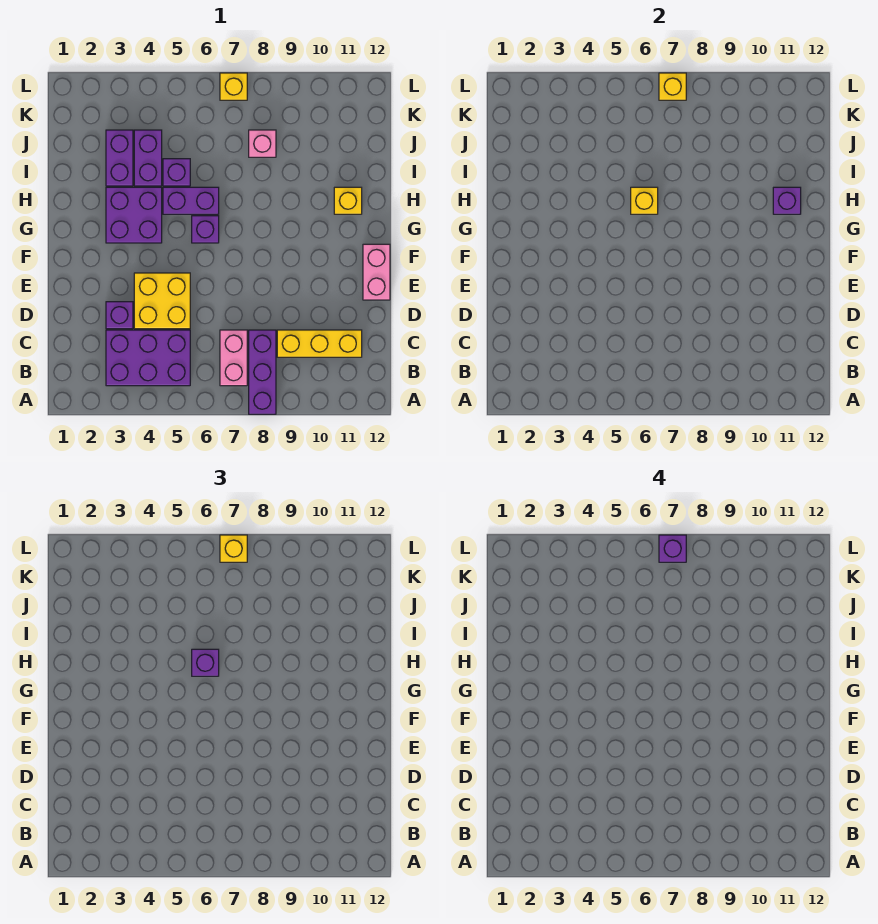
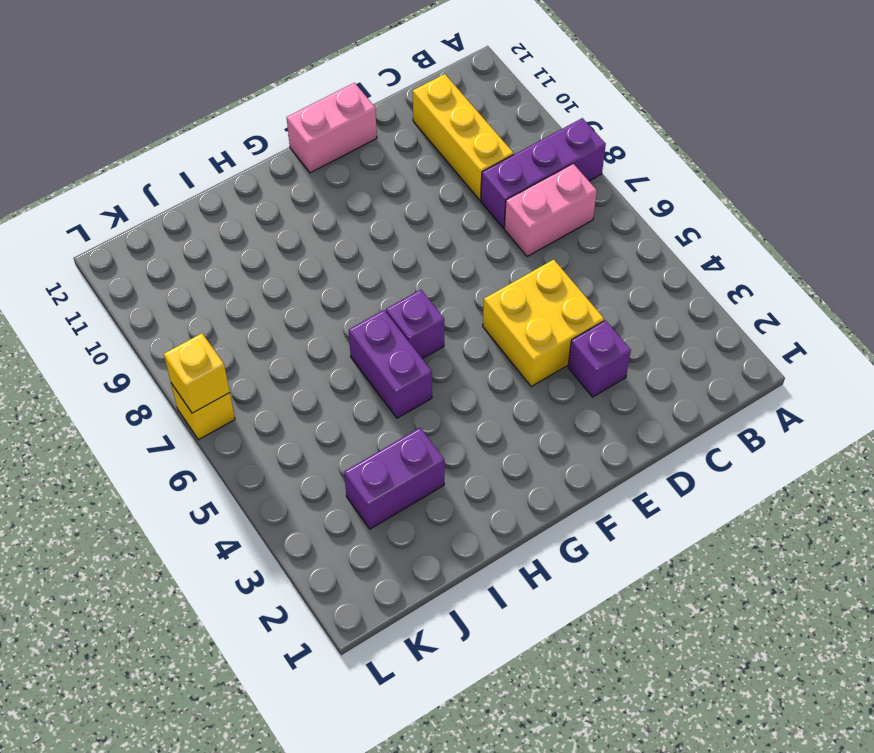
none -> purple 2x3 brick [106,330,190,386]
none -> purple 2x2 brick [106,187,162,243]
none -> yellow 1x1 brick [334,187,362,214]

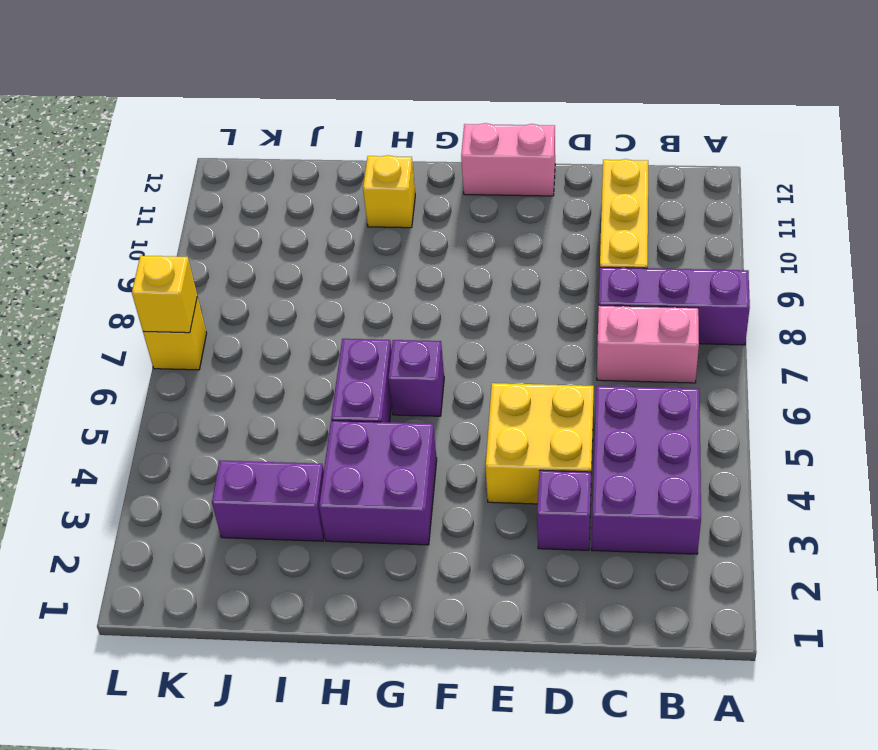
none -> purple 1x2 brick [134,130,162,186]
none -> purple 1x1 brick [163,159,190,186]
none -> pink 1x1 brick [249,130,276,157]

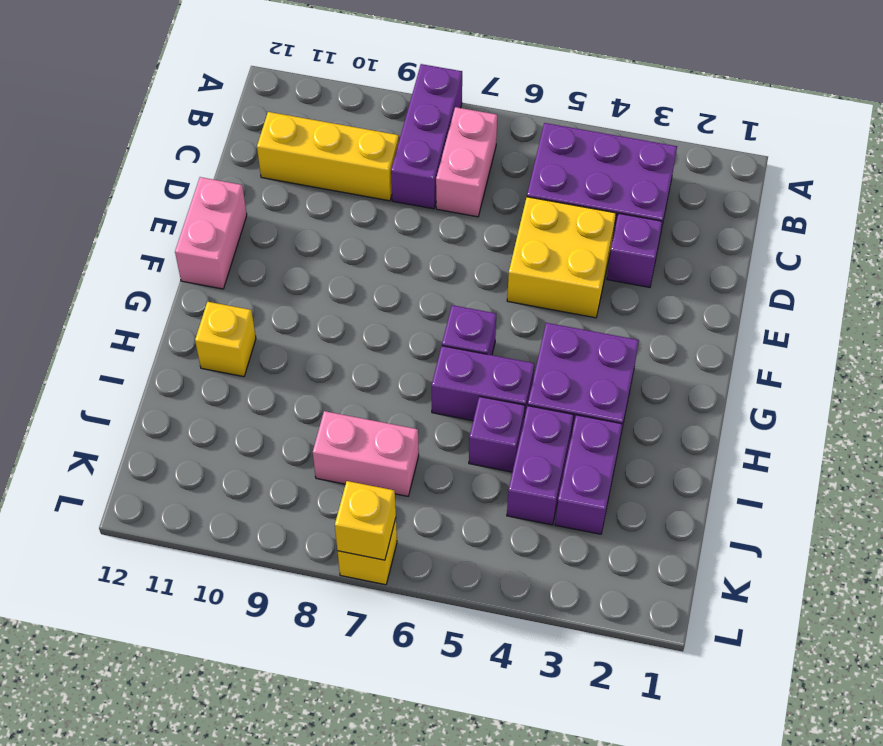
pink 1x2 brick [313,411,419,496] -> pink 1x1 brick [249,130,276,157]
none -> yellow 1x1 brick [631,187,658,214]
none -> purple 1x1 brick [773,187,801,214]
none -> purple 1x1 brick [192,649,219,676]

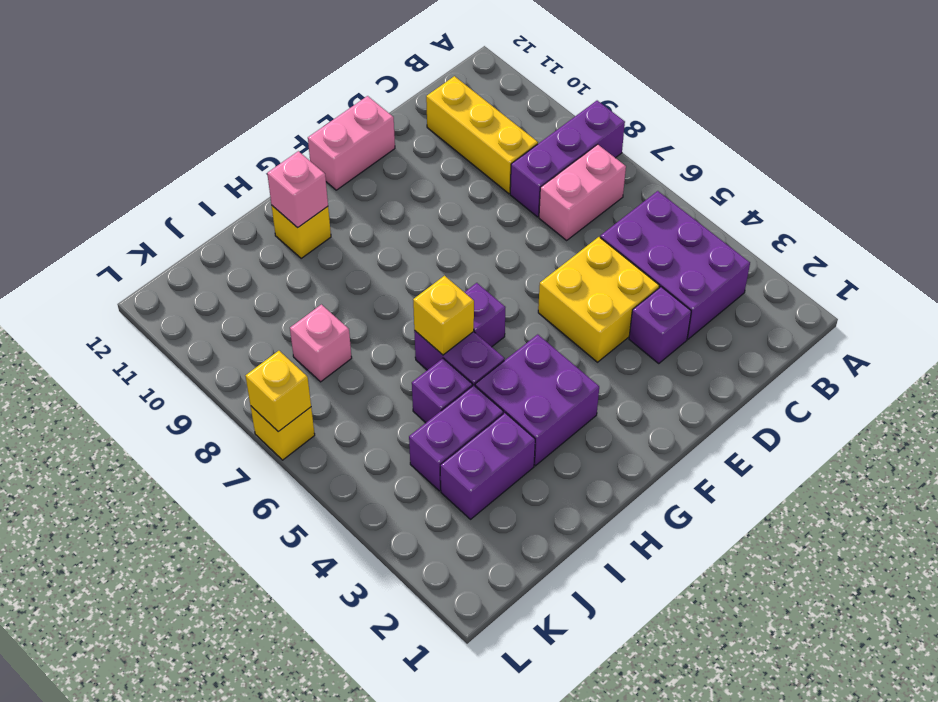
pink 1x1 brick [267,151,328,228] -> purple 1x1 brick [773,187,801,214]
none -> purple 1x1 brick [192,649,219,676]
none -> yellow 1x1 brick [220,535,247,562]
none -> purple 1x1 brick [659,535,686,562]

